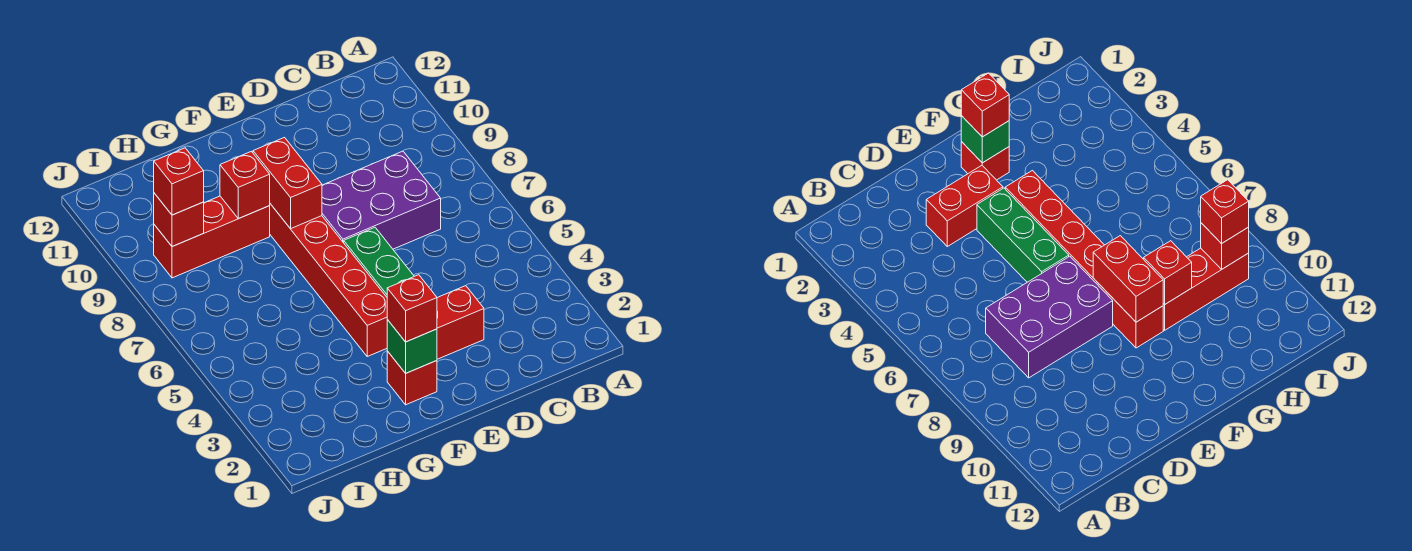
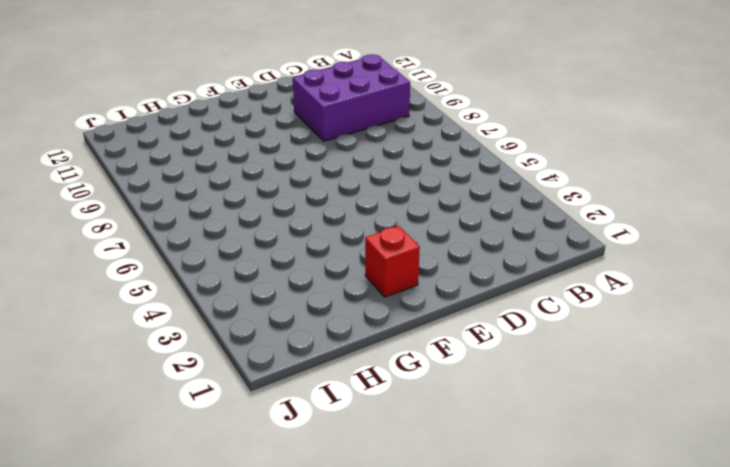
purple 2x3 brick [293,54,410,141] -> purple 2x3 brick moved to [322,151,441,249]
none -> red 1x2 brick [437,286,484,359]
none -> green 1x3 brick [344,227,414,297]
none -> red 1x6 brick [270,204,387,356]

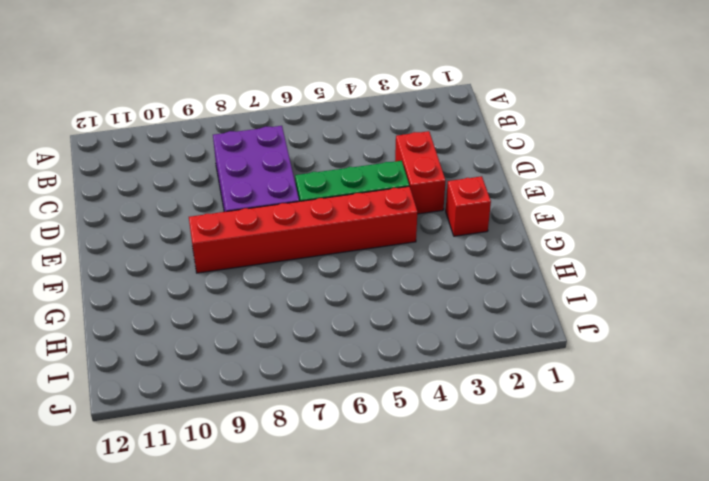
none -> red 1x3 brick [154,196,270,278]
none -> green 1x1 brick [387,320,437,373]
none -> red 1x2 brick [253,138,322,229]

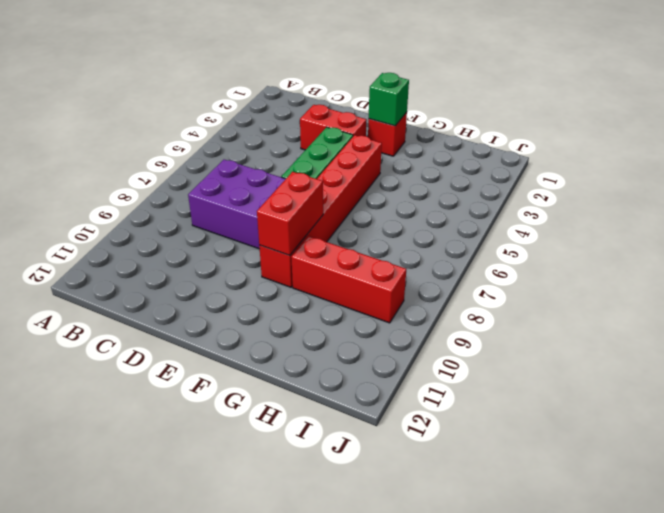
none -> red 1x1 brick [220,151,270,219]
none -> red 1x1 brick [154,193,204,247]
none -> red 1x1 brick [387,275,437,342]

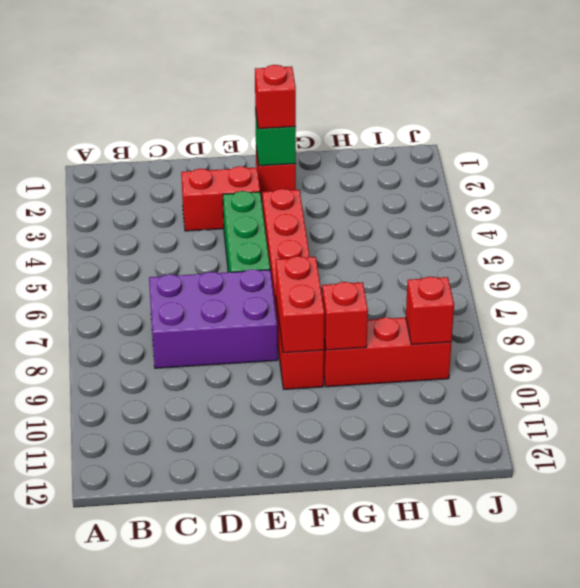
none -> red 1x1 brick [154,148,204,215]

